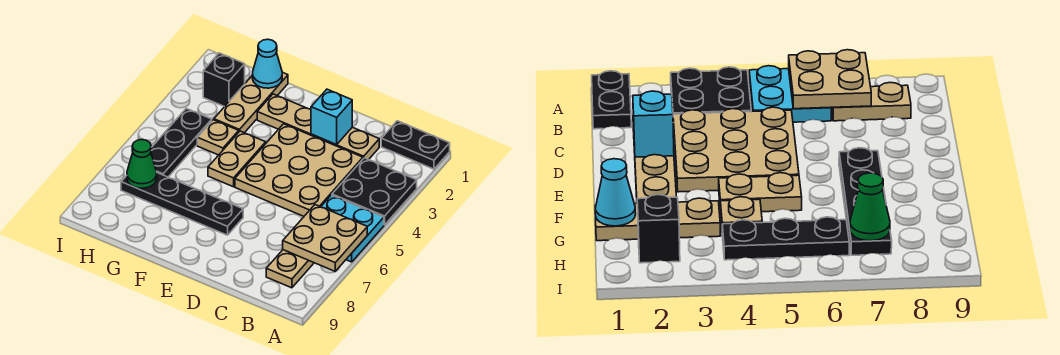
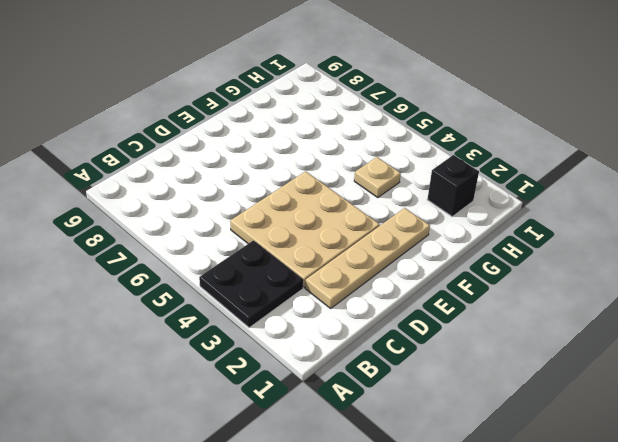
none -> black 1x2 plate [381,121,450,169]
none -> cyan 2x2 plate [321,195,384,262]
none -> tan 1x2 plate [266,250,314,288]

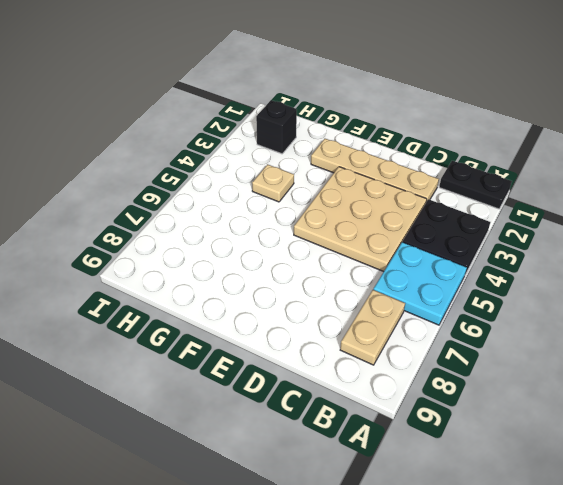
none -> black 1x4 plate [121,173,243,235]
none -> tan 1x2 plate [208,131,266,187]
none -> tan 1x3 plate [214,72,288,133]

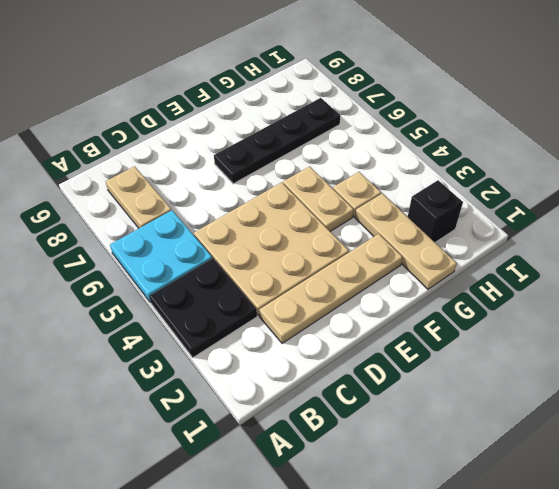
none -> black 1x2 plate [381,121,450,169]
none -> black 1x3 plate [151,108,212,177]
none -> tan 2x2 plate [283,205,367,271]

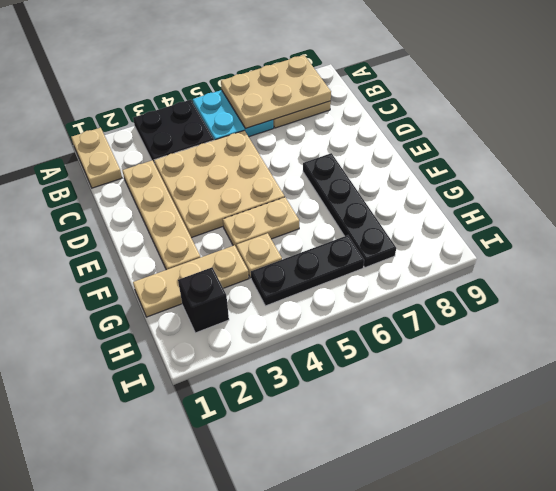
tan 1x2 plate [71,128,122,188] -> black 1x2 plate [381,121,450,169]
tan 2x3 plate [221,55,331,129] -> tan 2x2 plate [283,205,367,271]
none -> cyan 1x1 brick [311,89,352,145]
none -> cyan 1x1 cone [252,39,282,88]
none -> green 1x1 cone [127,139,157,188]

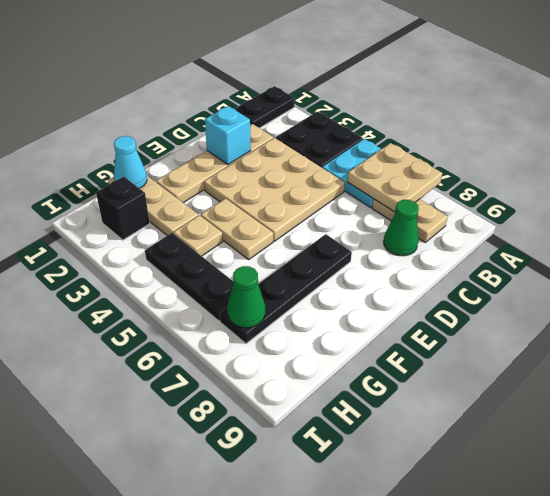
green 1x1 cone [383,200,419,256] -> none

